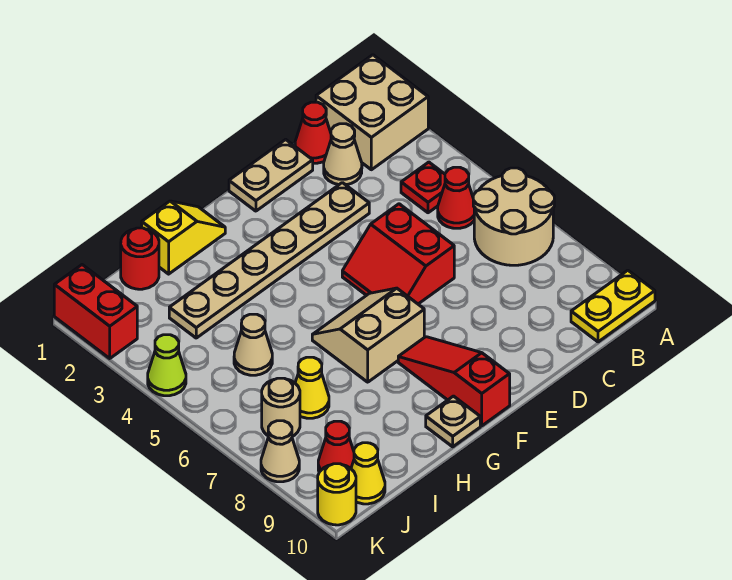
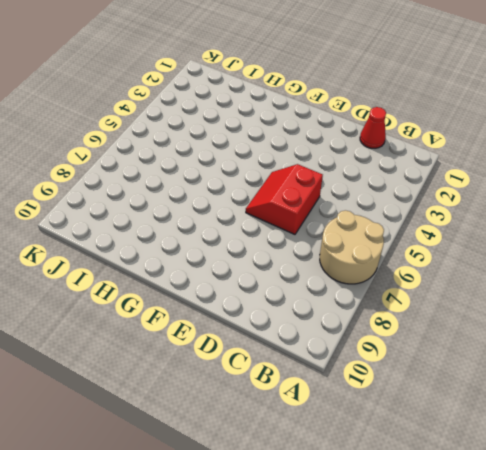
none -> tan 2x2 brick [316,55,428,170]
none -> yellow 1x2 plate [571,270,655,342]
none -> red 1x1 plate [401,162,445,213]

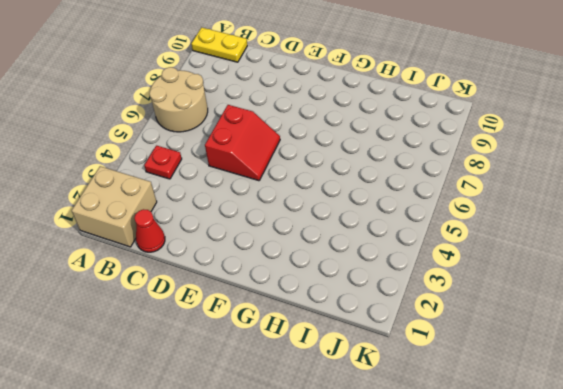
none -> red 1x1 cone [438,167,474,228]
none -> tan 1x1 cone [324,124,362,185]
none -> tan 1x2 plate [229,139,313,211]

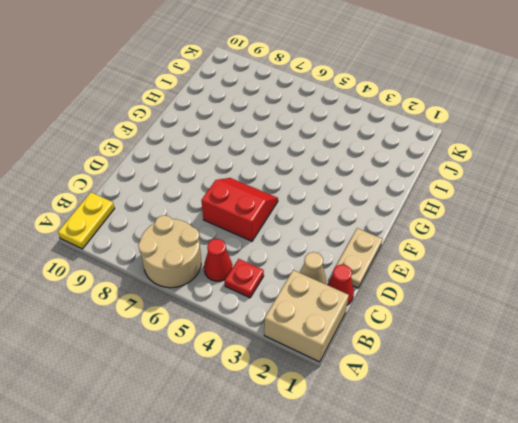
none -> tan 1x6 plate [169,183,369,338]
none -> tan 2x2 slope [312,288,424,382]
none -> red 1x3 slope [398,337,510,426]

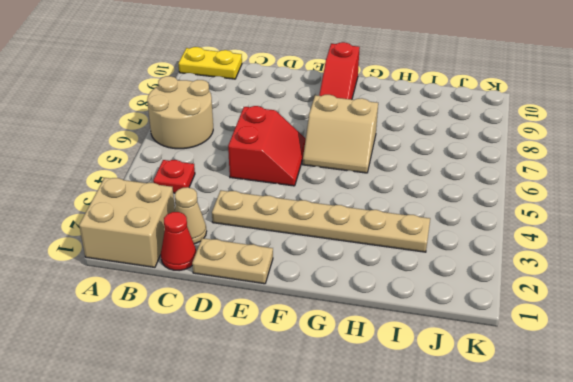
none -> red 1x1 cone [438,167,474,228]
none -> yellow 1x2 slope [142,201,225,274]
none -> tan 1x1 plate [426,396,480,447]

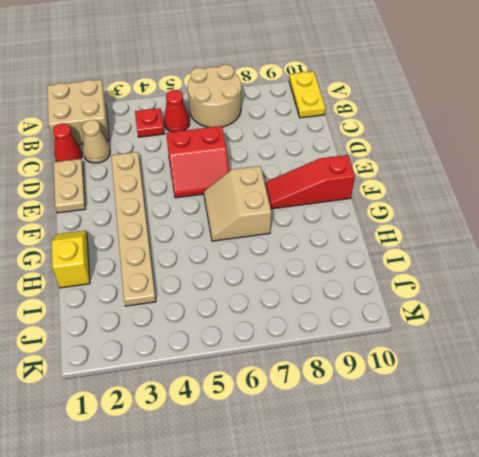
none -> tan 1x1 plate [426,396,480,447]
none -> red 1x1 round brick [121,228,159,289]
none -> tan 1x1 cone [234,314,272,375]

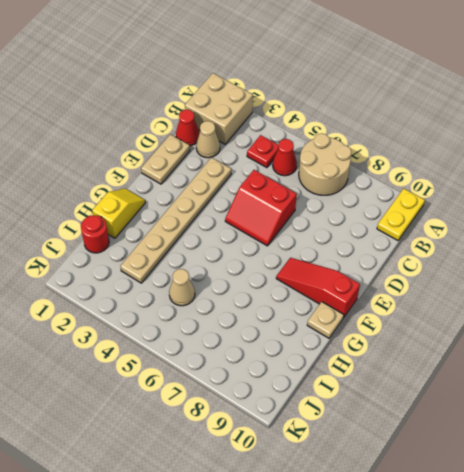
none -> tan 2x2 slope [312,288,424,382]
none -> yellow 1x1 cone [295,357,329,418]
none -> tan 1x1 round brick [262,378,300,436]

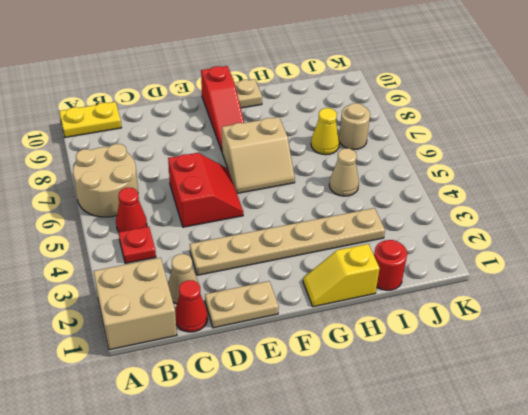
none -> red 1x1 cone [318,421,354,472]
none -> yellow 1x1 cone [351,443,385,504]
none -> red 1x2 brick [54,265,137,358]

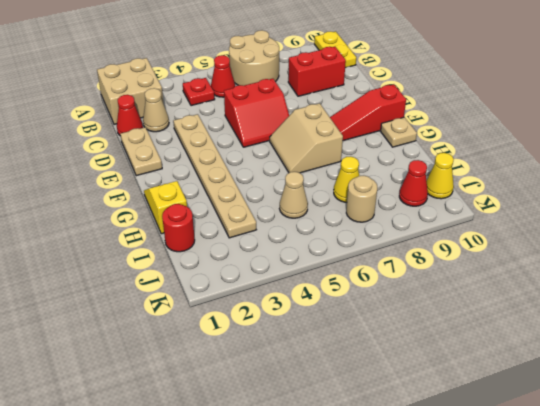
red 1x2 brick [288,47,346,96] -> red 1x2 brick moved to [54,265,137,358]
none -> lime 1x1 cone [148,335,186,396]
none -> tan 1x1 cone [261,421,299,482]
none -> yellow 1x1 round brick [318,464,356,525]

